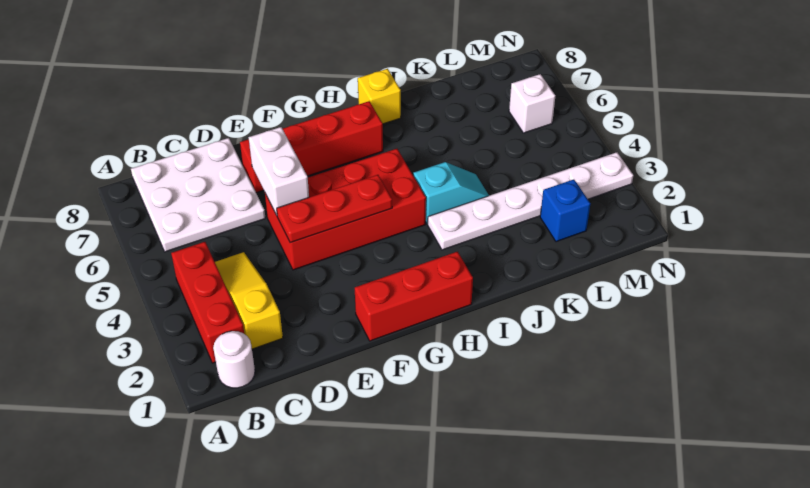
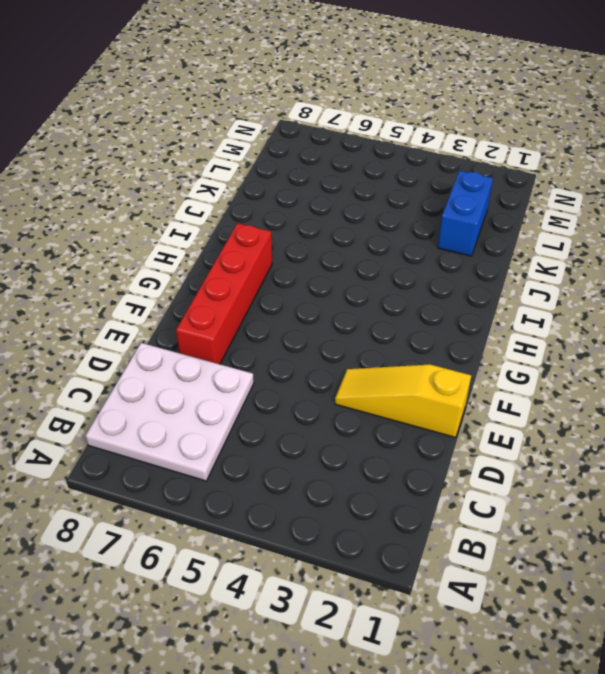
yellow 1x3 slope [335,365,471,438] -> yellow 1x3 slope moved to [215,252,283,349]
blue 1x2 brick [438,171,493,256] -> blue 1x1 brick [540,179,590,242]
none -> white 1x1 round brick [213,331,255,388]
none -> red 1x3 brick [171,242,244,363]
none -> red 2x4 brick [265,149,426,270]

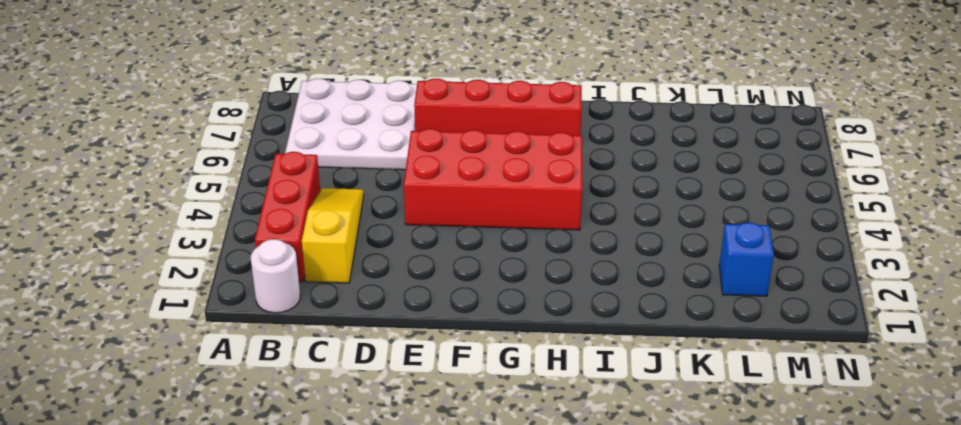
none -> red 1x3 brick [355,252,473,341]
none -> white 1x6 plate [428,152,633,250]
none -> cyan 1x2 slope [413,162,489,224]

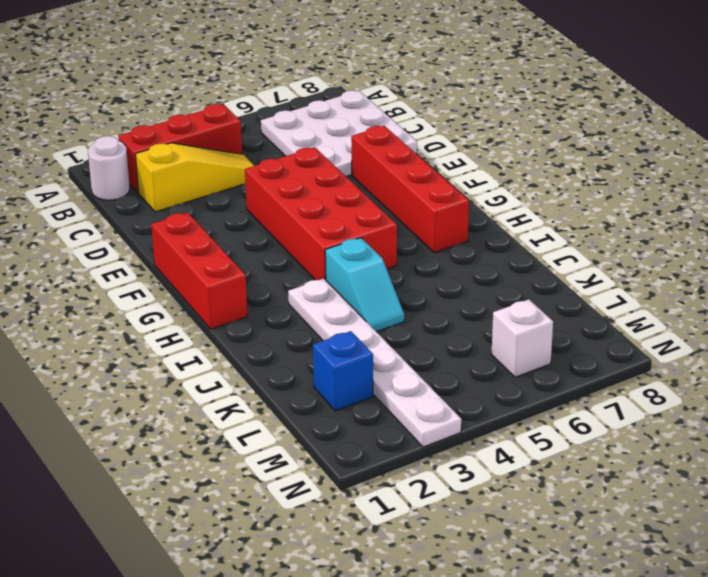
none -> yellow 1x1 brick [358,69,401,124]
none -> red 1x3 plate [277,175,392,243]
none -> white 1x2 brick [248,127,309,215]

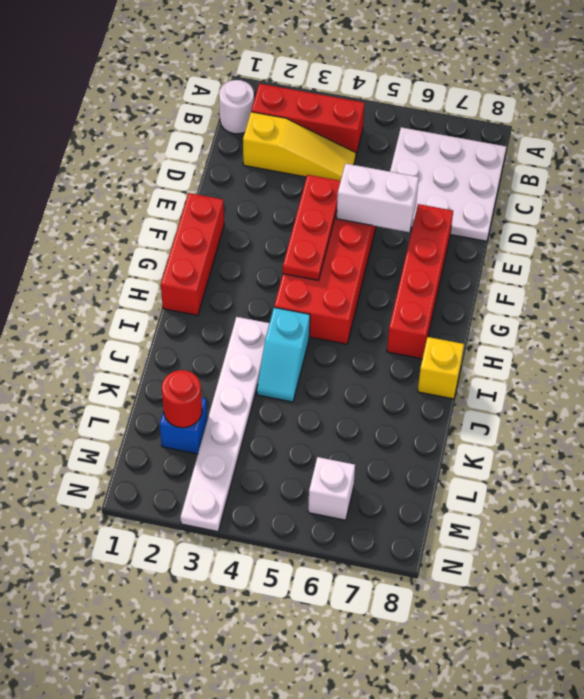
red 1x1 round brick [162,370,202,428] -> none

